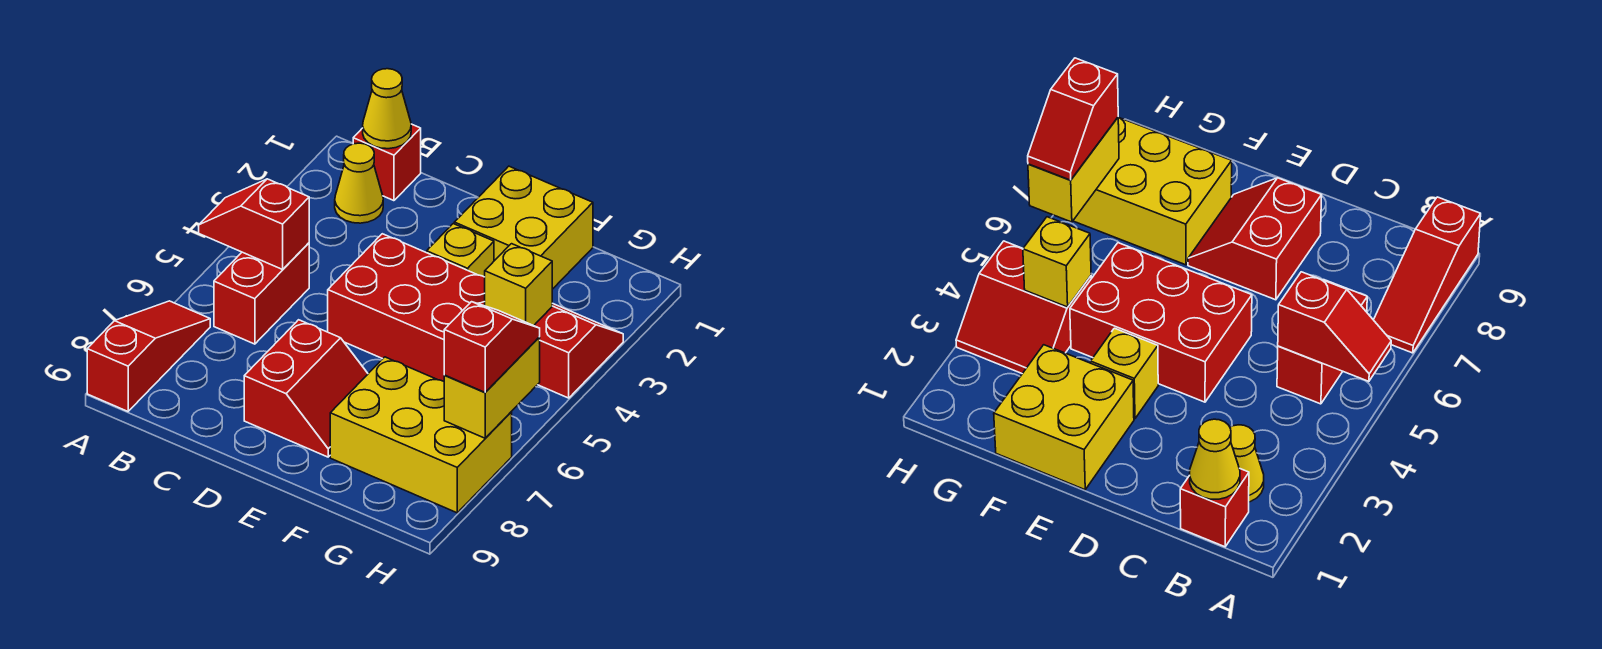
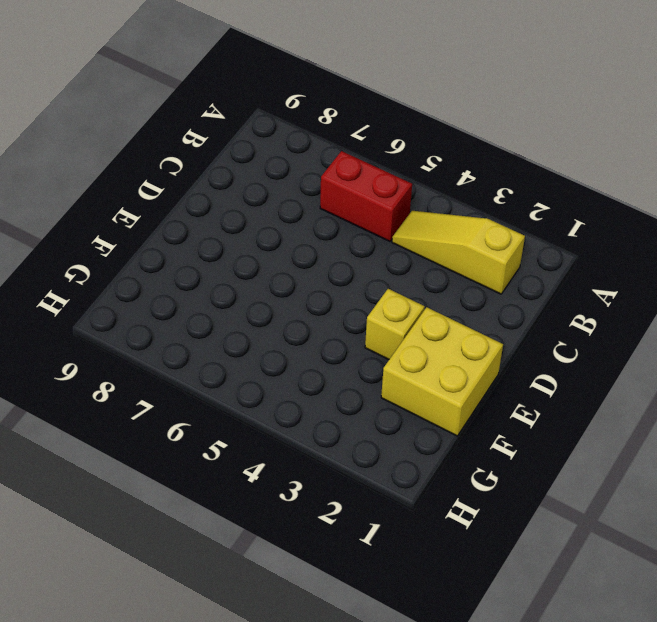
yellow 1x3 slope [392,211,525,294] -> yellow 1x1 cone [335,143,383,223]
none -> red 1x3 slope [87,301,210,411]
none -> red 1x1 brick [353,124,421,201]
none -> red 2x3 brick [328,234,485,381]

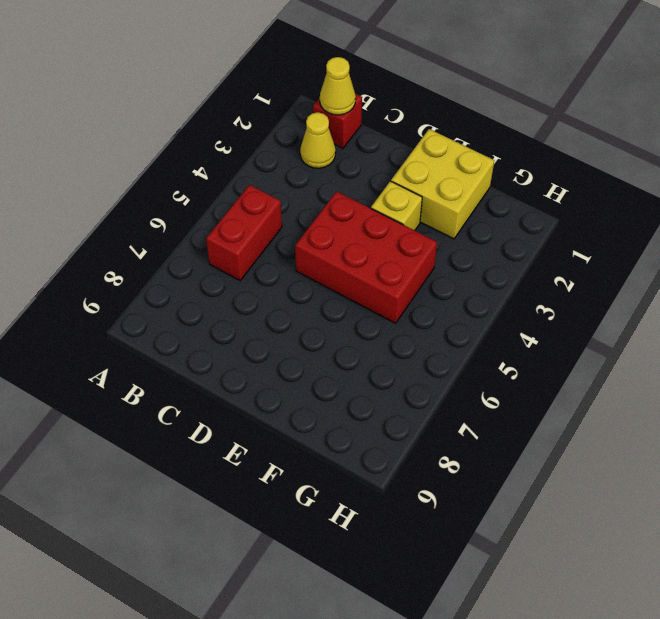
none -> red 1x3 slope [87,301,210,411]
none -> red 2x2 slope [244,320,368,457]
none -> yellow 2x3 brick [330,357,512,513]

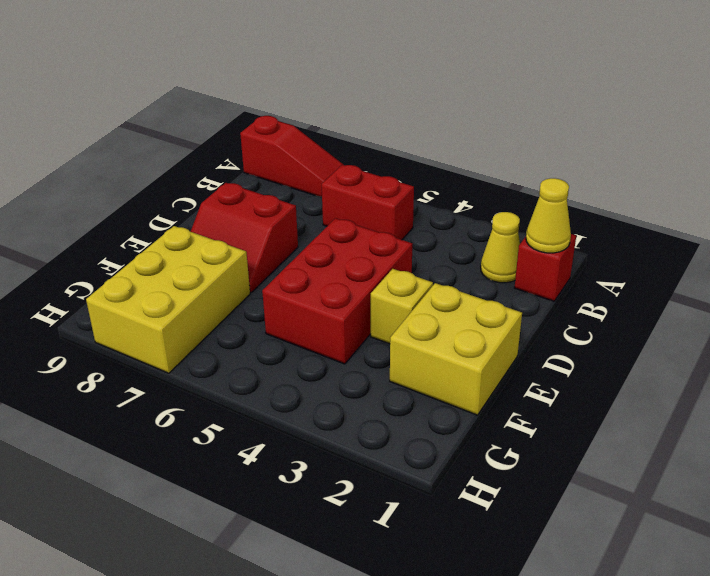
none -> red 2x2 slope [534,303,623,398]
none -> red 1x2 slope [199,179,309,269]
none -> yellow 1x1 brick [485,244,552,326]

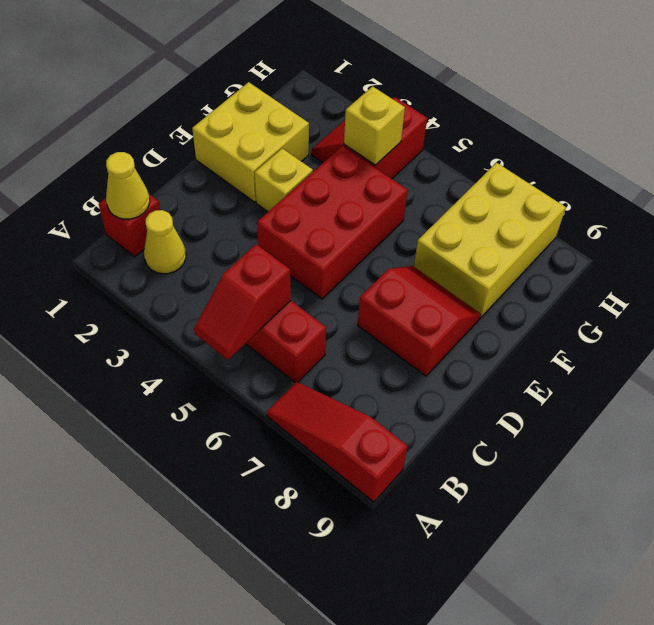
none -> yellow 1x2 brick [444,337,540,438]
none -> red 1x2 slope [444,302,540,392]

